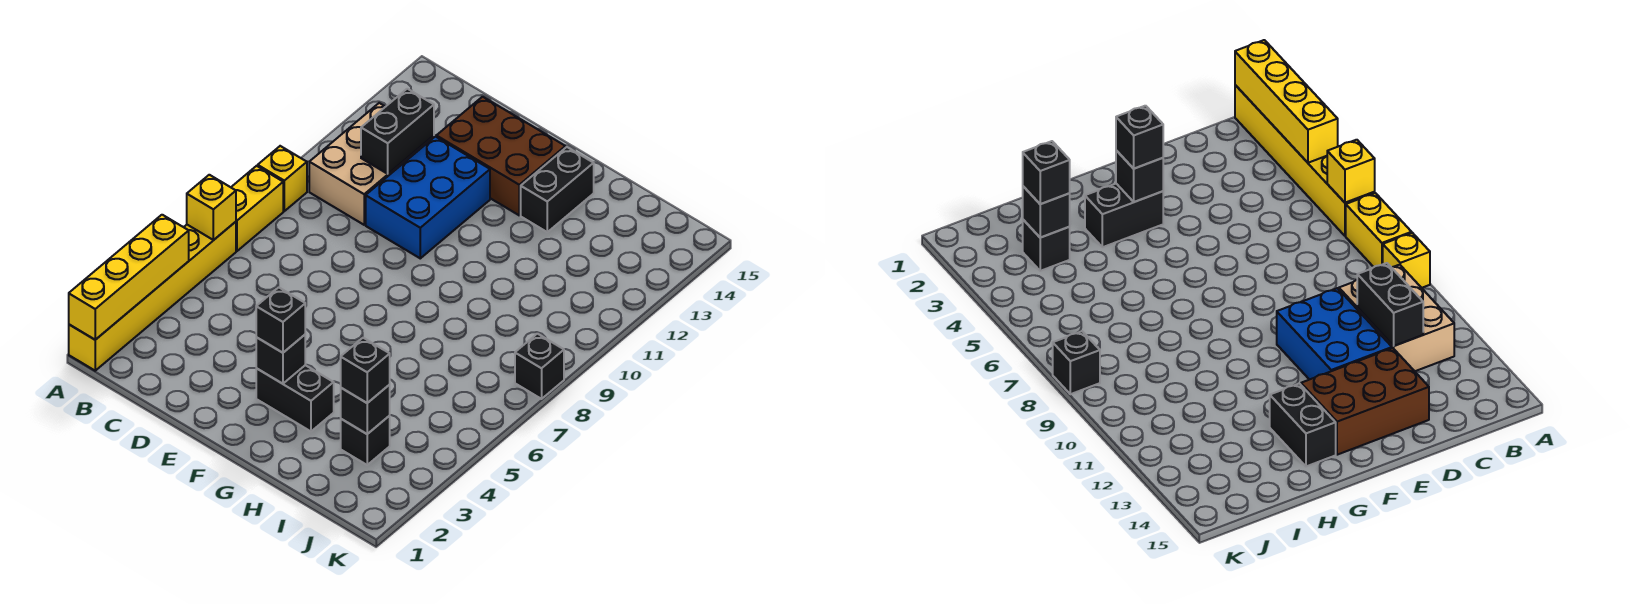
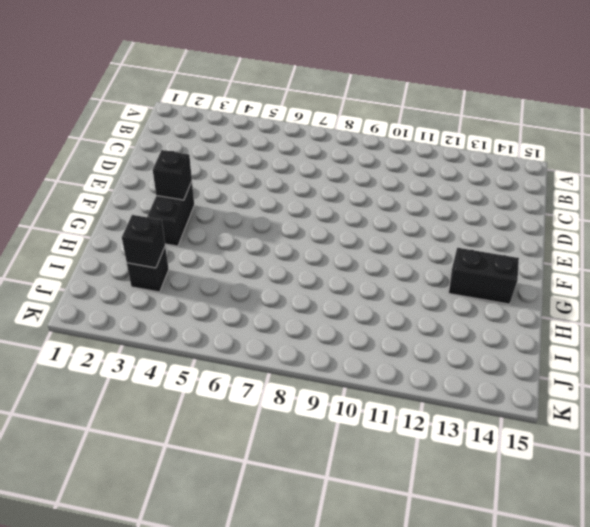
none -> yellow 1x6 brick [69,222,236,371]
none -> yellow 1x2 brick [231,166,283,251]
none -> yellow 1x1 brick [258,146,307,211]

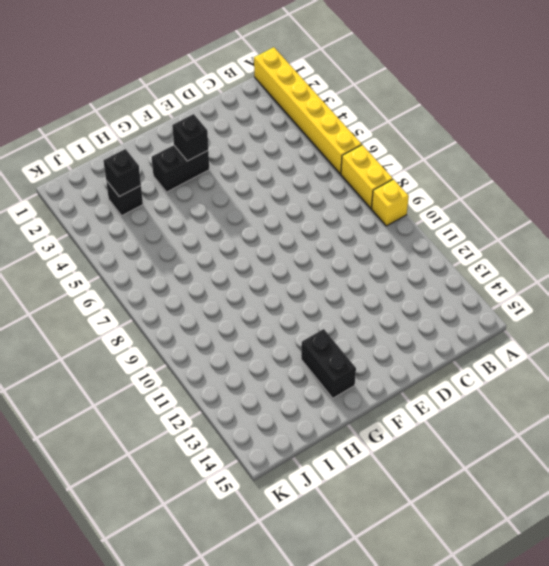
none -> tan 2x3 brick [309,103,434,225]
none -> blue 2x3 brick [366,136,490,258]
none -> brown 2x3 brick [436,97,565,215]

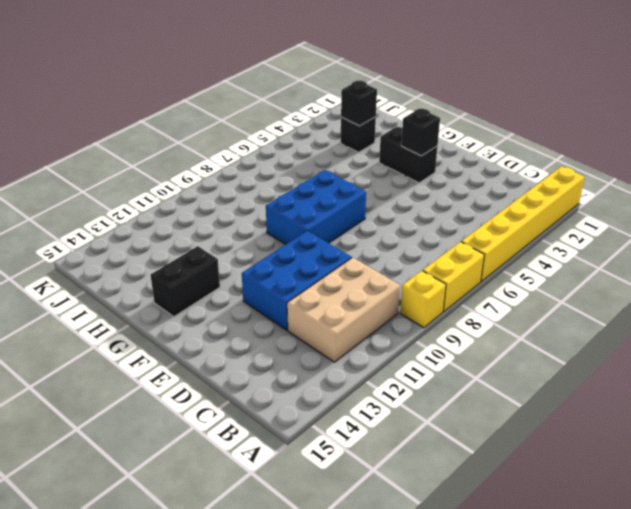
blue 2x3 brick [266,170,366,244] -> none
none -> brown 2x3 brick [436,97,565,215]
none -> black 1x1 brick [515,334,564,399]
none -> yellow 1x4 brick [69,215,189,340]

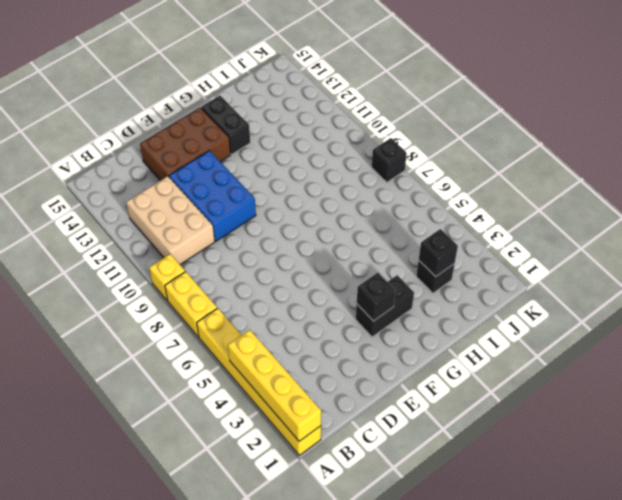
none -> yellow 1x1 brick [187,175,236,240]
none -> black 1x2 brick [361,89,434,174]
none -> black 1x1 brick [256,287,305,353]

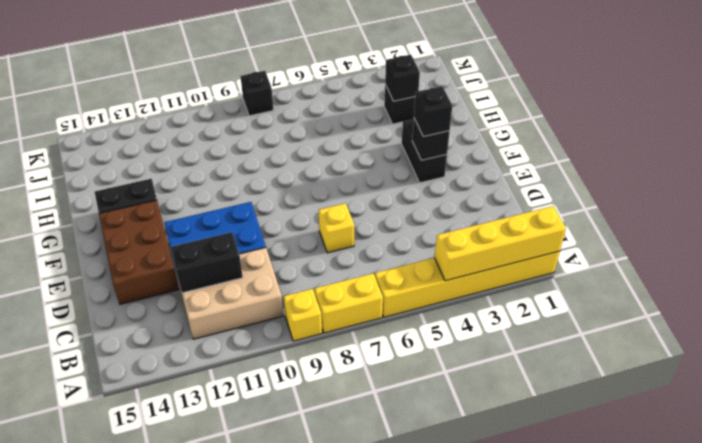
yellow 1x1 brick [319,203,354,253] -> yellow 1x1 brick moved to [187,175,236,240]
none -> black 1x1 brick [341,338,390,403]

